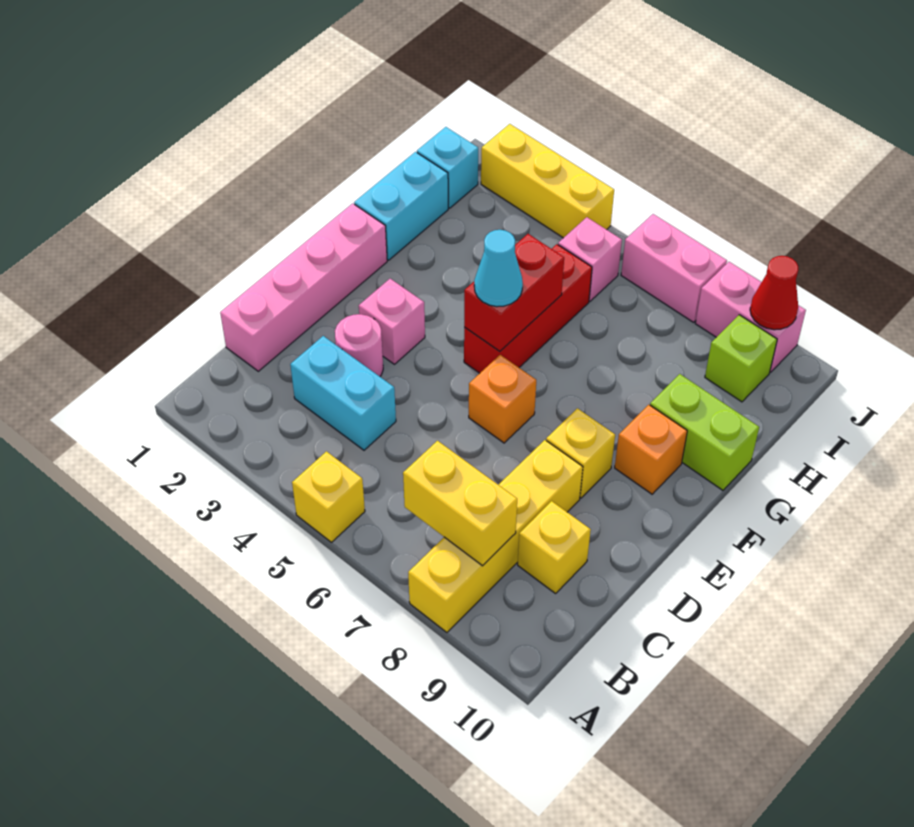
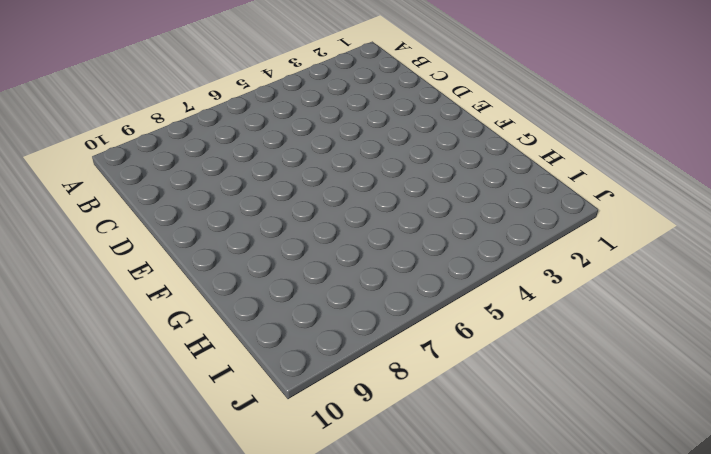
none -> yellow 1x1 brick [292,451,365,542]
none -> yellow 1x4 brick [408,440,583,632]
none -> pink 1x4 brick [220,203,387,371]

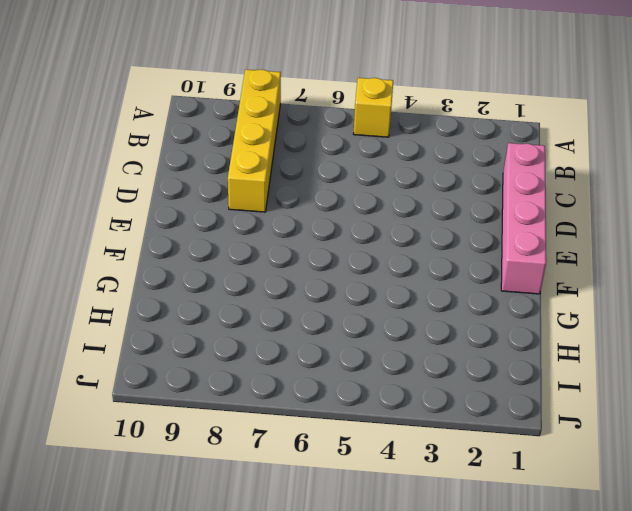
none -> cyan 1x2 brick [290,336,396,450]
none -> yellow 1x1 brick [518,501,591,593]
none -> pink 1x1 round brick [335,314,383,376]

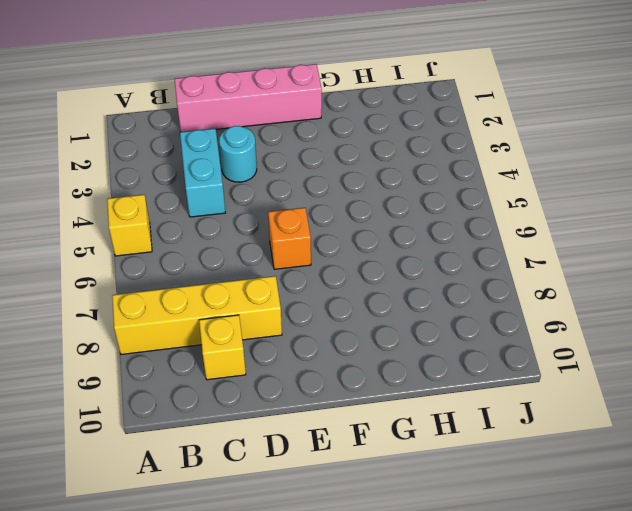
cyan 1x1 round brick [219,126,257,182] -> pink 1x1 round brick [335,314,383,376]
none -> pink 1x1 brick [359,279,425,364]
none -> yellow 1x1 brick [546,408,615,498]
none -> red 1x3 brick [464,244,592,373]

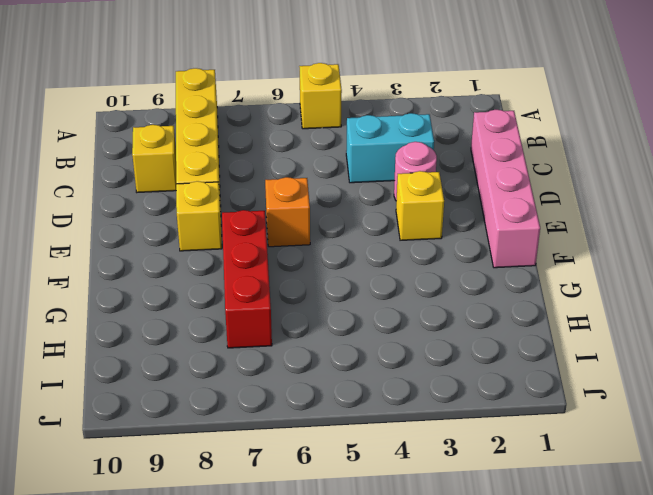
yellow 1x1 brick [396,171,444,240] -> pink 1x1 brick [359,279,425,364]
red 1x3 brick [222,210,272,348] -> red 1x3 brick moved to [464,244,592,373]
none -> orange 1x1 brick [615,405,687,494]
none -> cyan 1x2 brick [354,152,448,260]
none -> lime 1x2 brick [650,374,759,490]

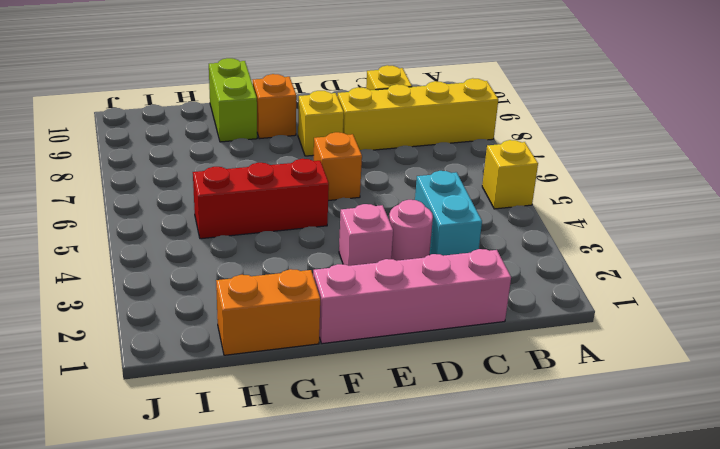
orange 1x2 brick [216,269,320,355] -> cyan 1x2 brick [354,152,448,260]
none -> cyan 1x1 brick [417,127,478,208]
none -> pink 1x1 brick [558,217,622,301]
none -> lime 1x1 brick [705,315,777,402]

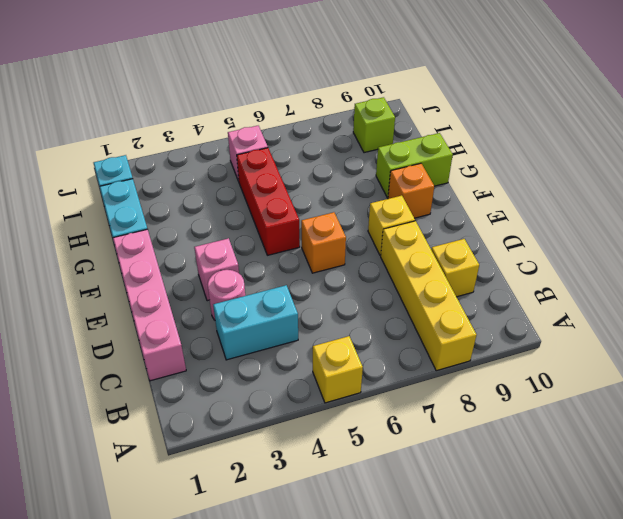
none -> yellow 1x3 brick [481,124,614,238]
none -> pink 1x2 brick [621,214,727,322]
none -> pink 1x2 brick [695,262,806,372]

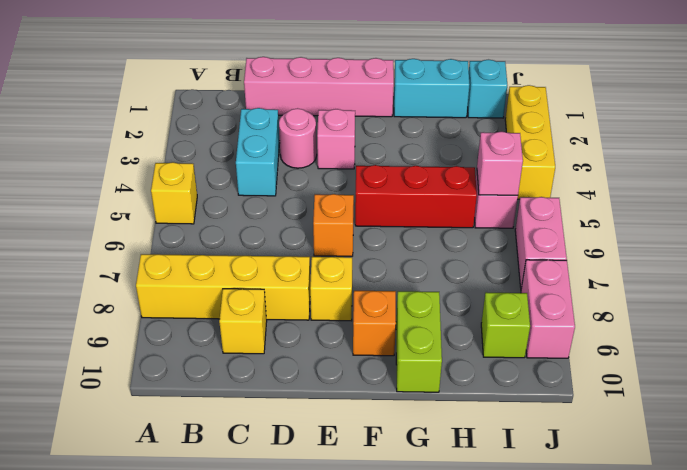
pink 1x1 brick [477,131,523,195] -> none
none -> yellow 1x2 brick [403,441,517,566]
none -> red 1x2 brick [464,234,564,351]
none -> red 1x1 cone [750,256,799,330]

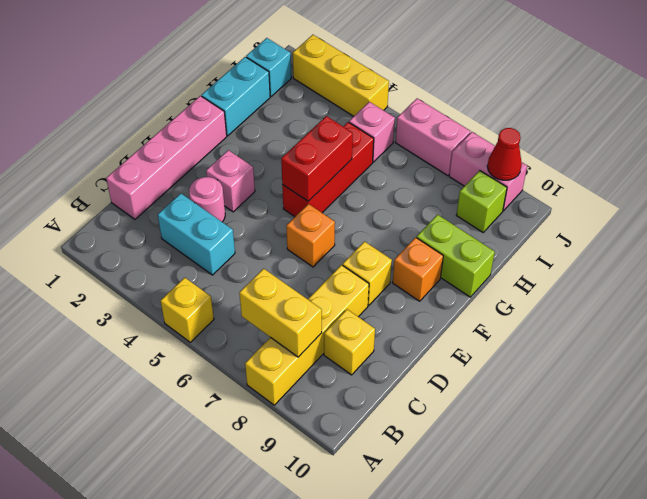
none -> cyan 1x1 cone [474,230,523,307]

